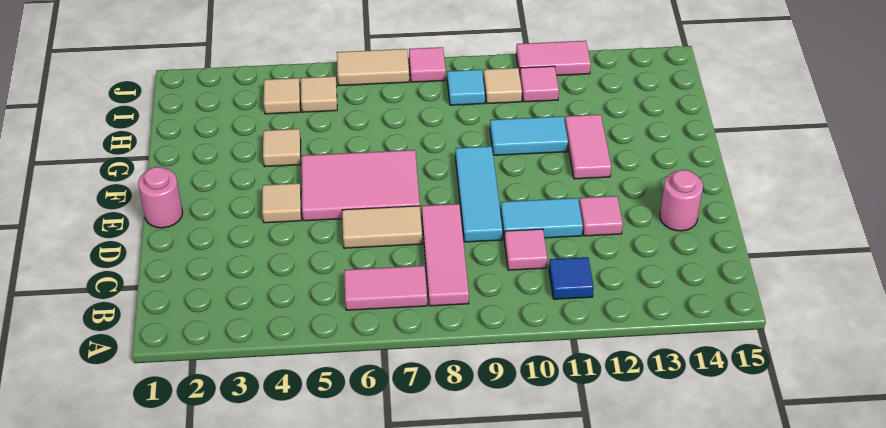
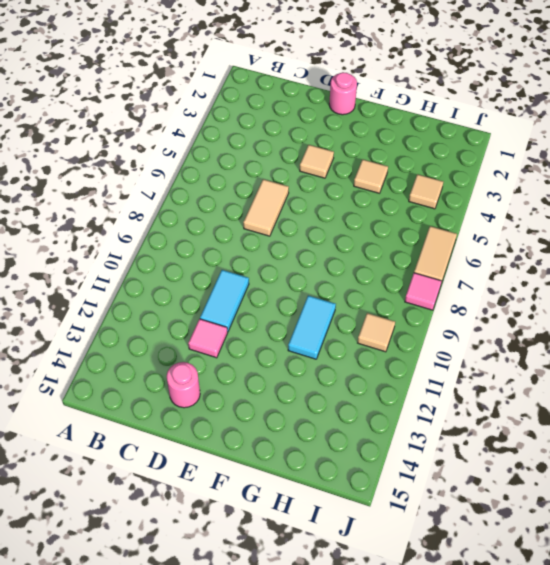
none -> pink 1x2 tile [344,266,427,310]
none -> pink 1x3 tile [422,204,469,306]
none -> blue 1x1 tile [549,257,594,299]

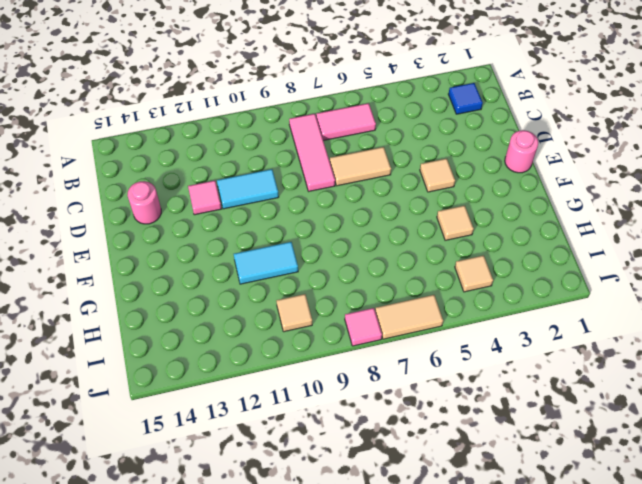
blue 1x1 tile [448,83,483,114] -> blue 1x1 tile moved to [549,257,594,299]
none -> pink 1x1 tile [504,229,547,270]
none -> cyan 1x3 tile [455,146,503,242]
none -> pink 2x3 tile [302,150,420,221]

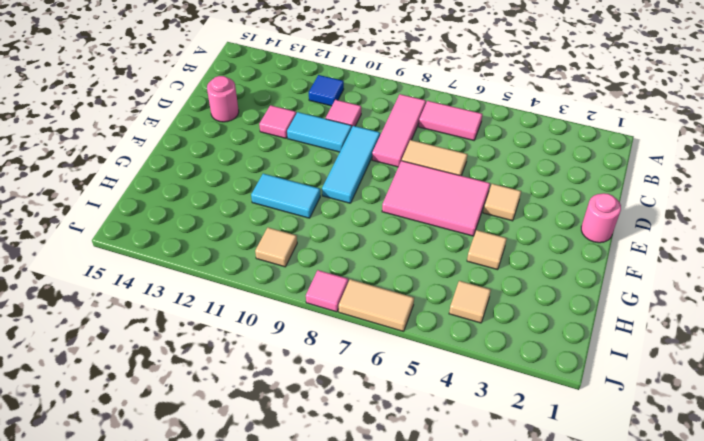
none -> pink 1x2 tile [565,115,611,179]
none -> tan 1x1 tile [301,76,337,112]
none -> cyan 1x1 tile [447,70,485,105]

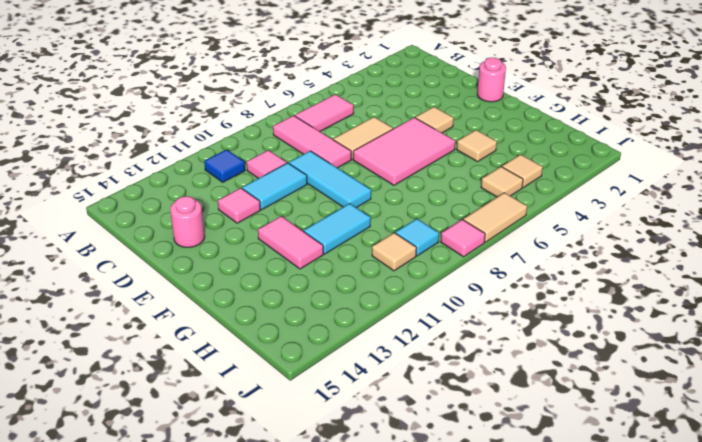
none -> pink 1x1 tile [520,66,559,102]
none -> pink 1x2 tile [516,41,591,75]

